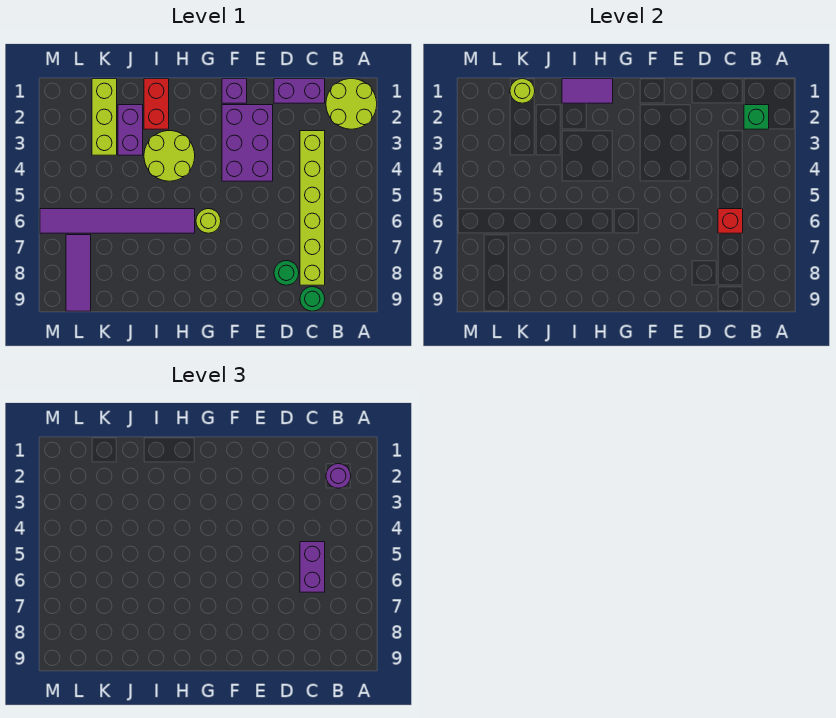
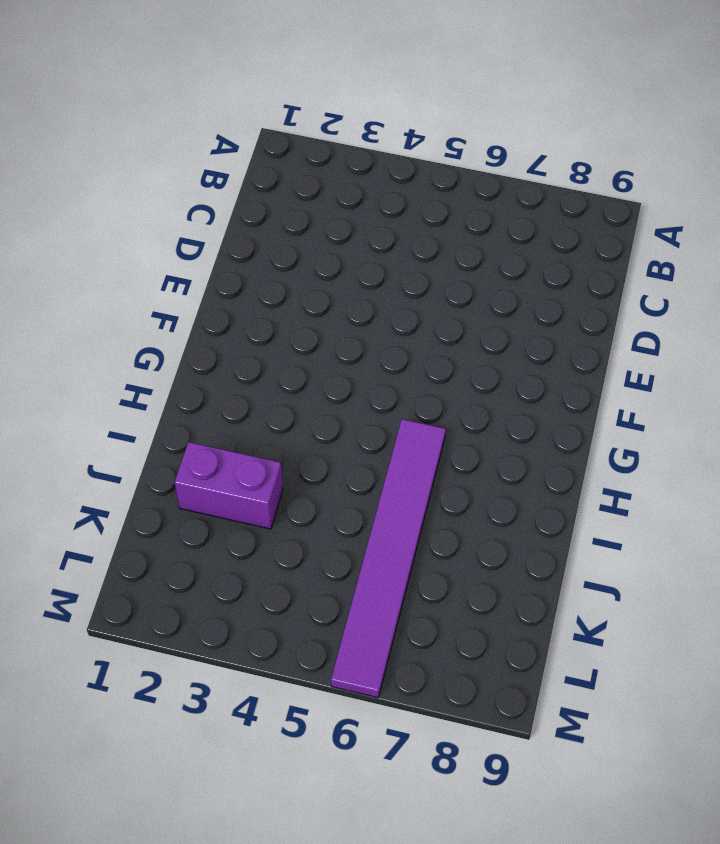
none -> lime 2x2 round brick [326,79,377,129]
none -> purple 1x2 brick [274,79,325,103]
none -> lime 1x6 brick [300,131,325,285]

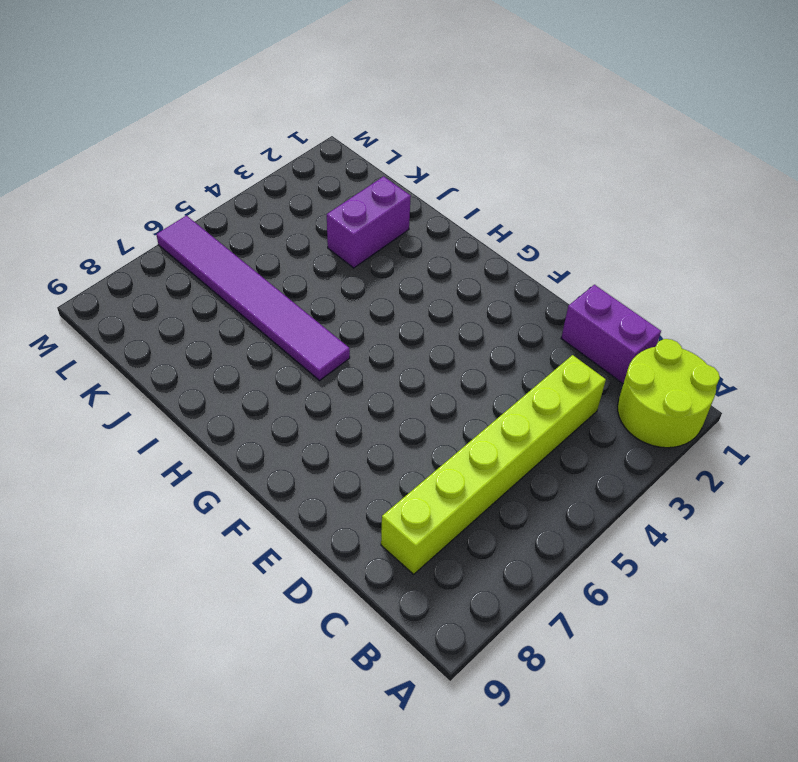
none -> green 1x1 round brick [300,287,325,311]
none -> green 1x1 round brick [274,261,299,285]
none -> purple 2x3 brick [222,105,273,181]

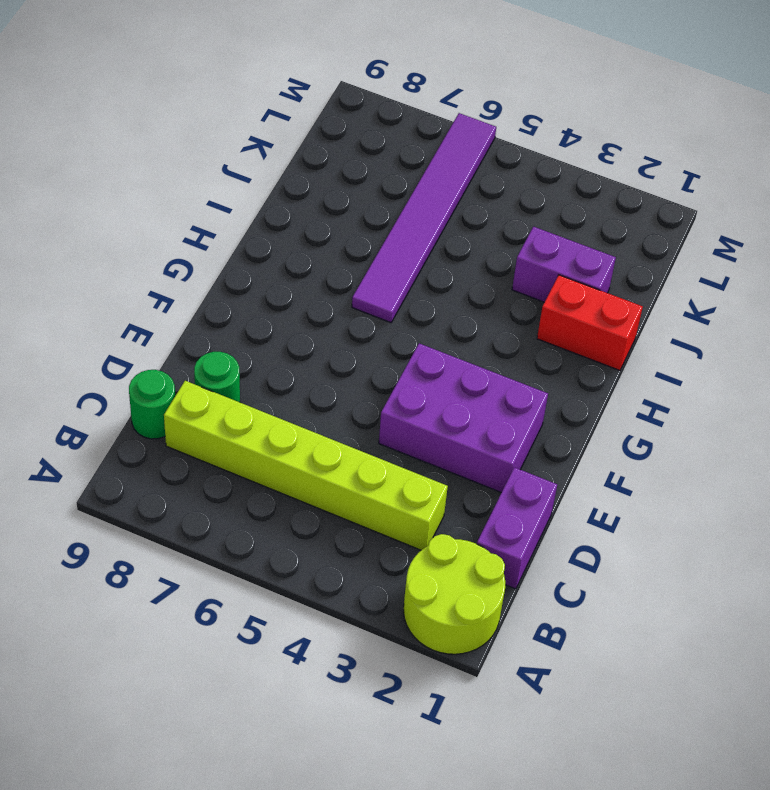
none -> purple 1x1 brick [222,79,247,103]
none -> lime 1x1 round brick [196,209,221,233]
none -> lime 2x2 round brick [144,131,195,181]

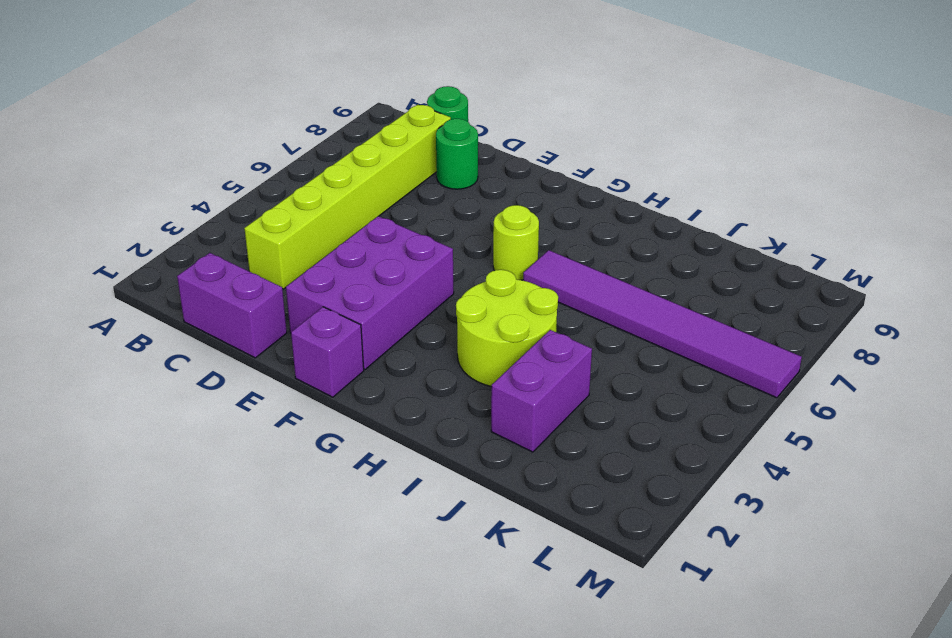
none -> lime 2x2 round brick [326,79,377,129]
none -> red 1x2 brick [144,79,169,129]
none -> lime 1x3 brick [92,79,117,155]

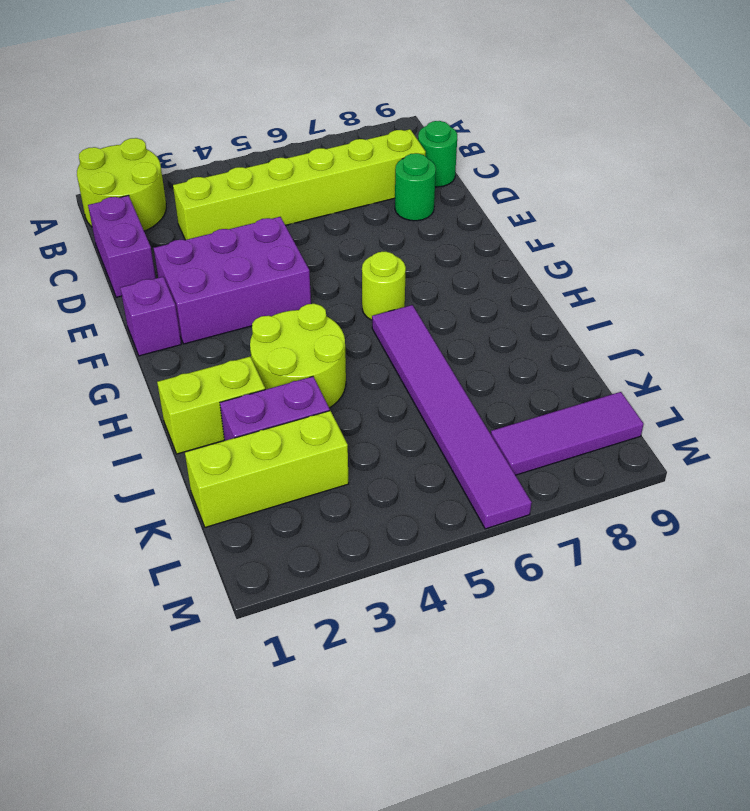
lime 1x2 brick [157,357,265,454] -> red 1x2 brick [144,79,169,129]
none -> green 1x1 brick [744,105,769,129]
none -> red 1x1 brick [718,209,743,233]
none -> purple 1x2 tile [562,79,613,103]

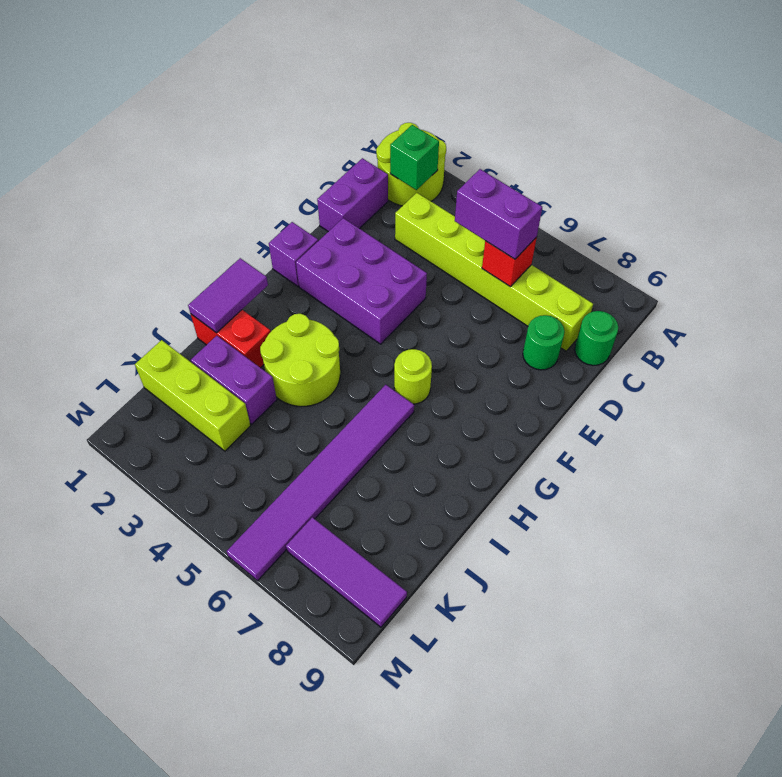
none -> lime 1x1 round brick [510,79,535,103]
none -> purple 1x1 round brick [326,464,351,488]

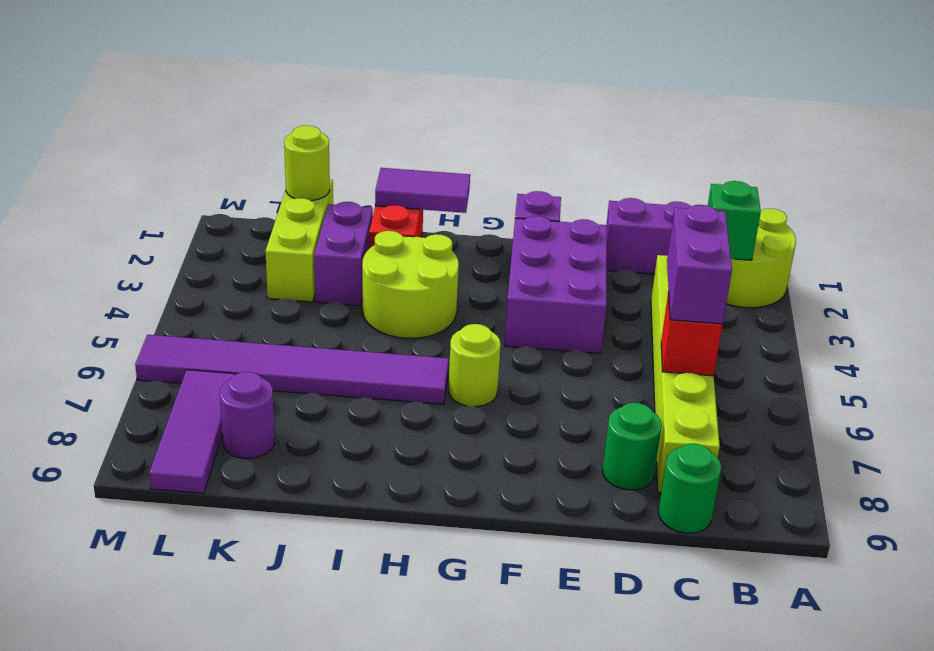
purple 1x1 round brick [220,372,275,459] -> purple 1x1 round brick moved to [326,464,351,488]

